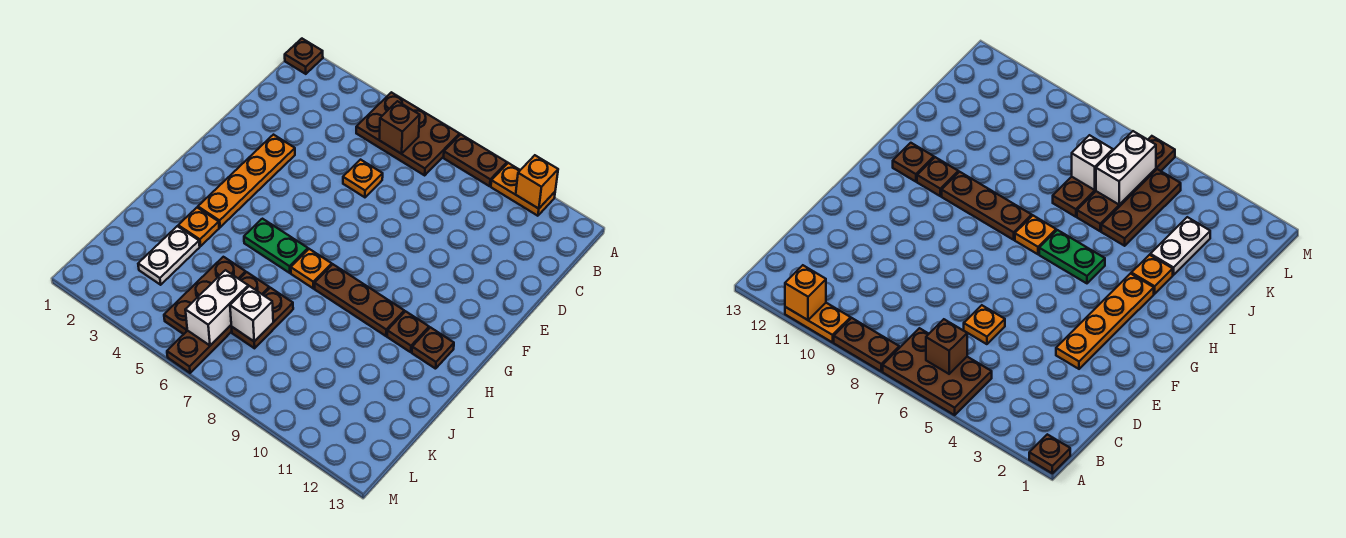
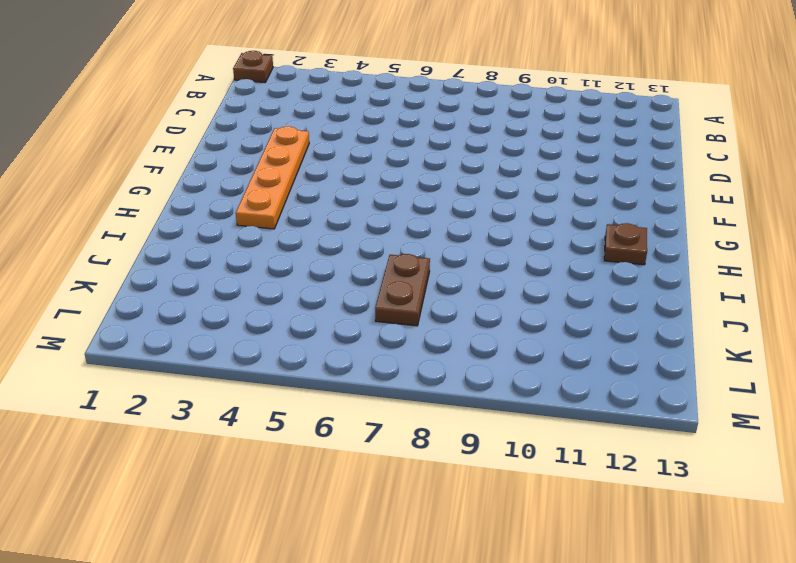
none -> brown 2x3 plate [356,92,460,175]
none -> brown 1x2 plate [444,134,507,186]
none -> orange 1x2 plate [491,163,555,216]

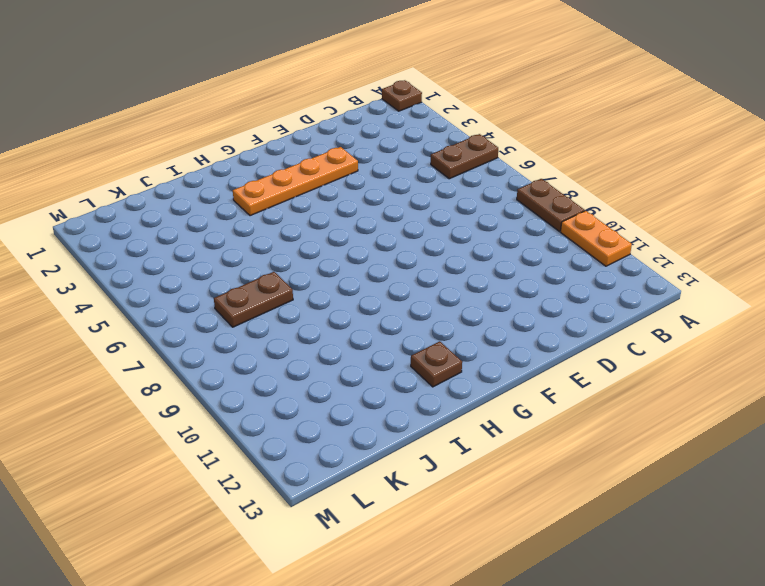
brown 1x2 plate [431,134,498,179] -> brown 2x3 plate [356,92,460,175]
none -> orange 1x1 plate [343,160,383,197]
none -> green 1x2 plate [244,219,308,273]
none -> orange 1x1 plate [291,249,332,289]

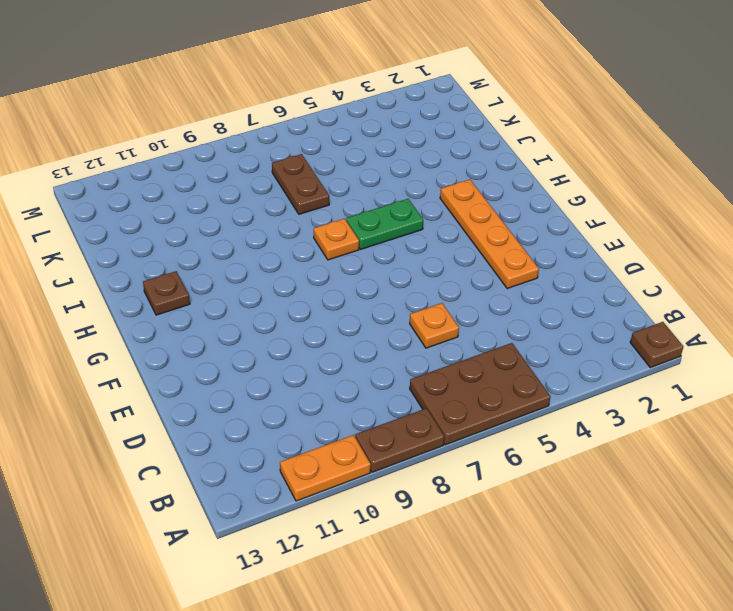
none -> brown 1x3 plate [315,264,404,336]
none -> brown 1x1 plate [387,311,429,352]
none -> orange 1x1 plate [178,208,219,246]

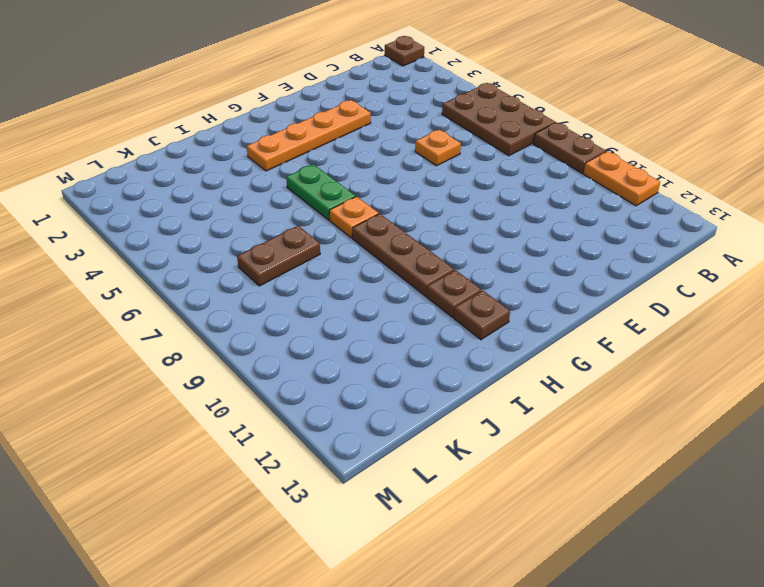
none -> orange 1x1 plate [178,208,219,246]
none -> white 1x2 plate [138,226,200,285]
none -> brown 1x3 plate [164,257,246,334]

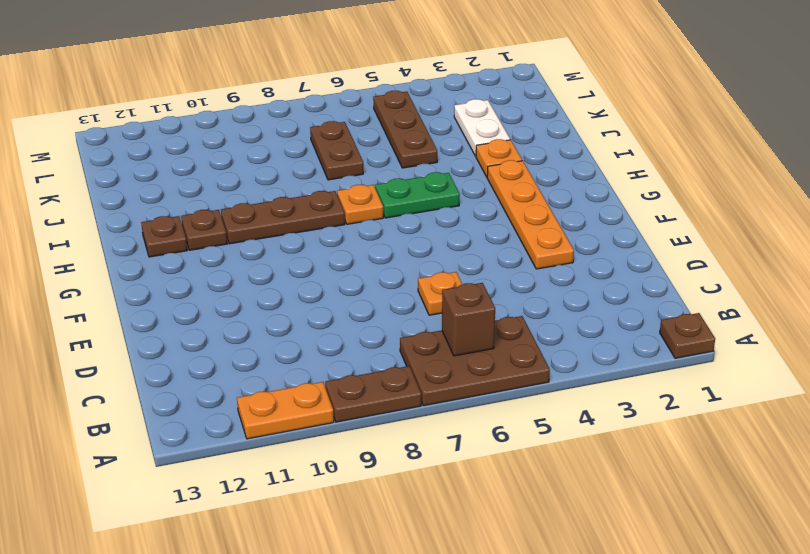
none -> brown 1x4 plate [167,272,269,373]
none -> orange 1x1 brick [516,155,558,209]
none -> white 1x2 brick [185,270,248,345]

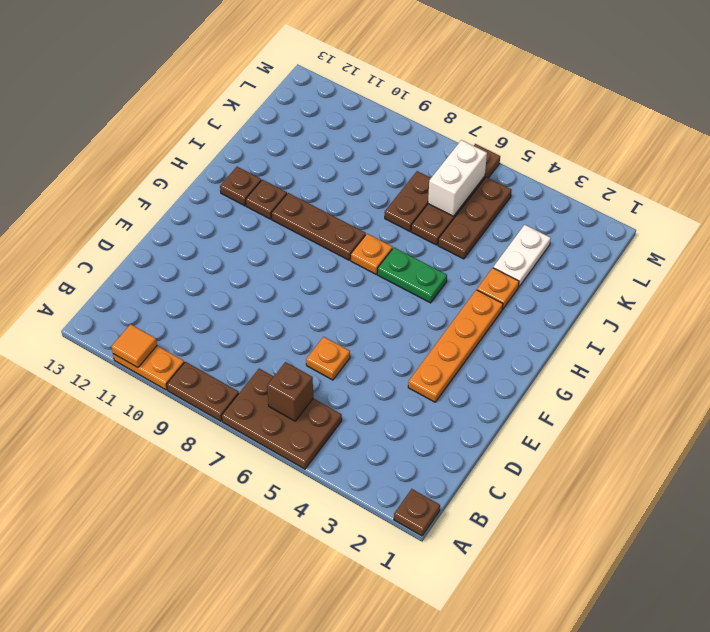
orange 1x1 tile [111,324,157,368] -> orange 1x1 brick [516,155,558,209]
none -> white 1x1 brick [230,286,273,341]

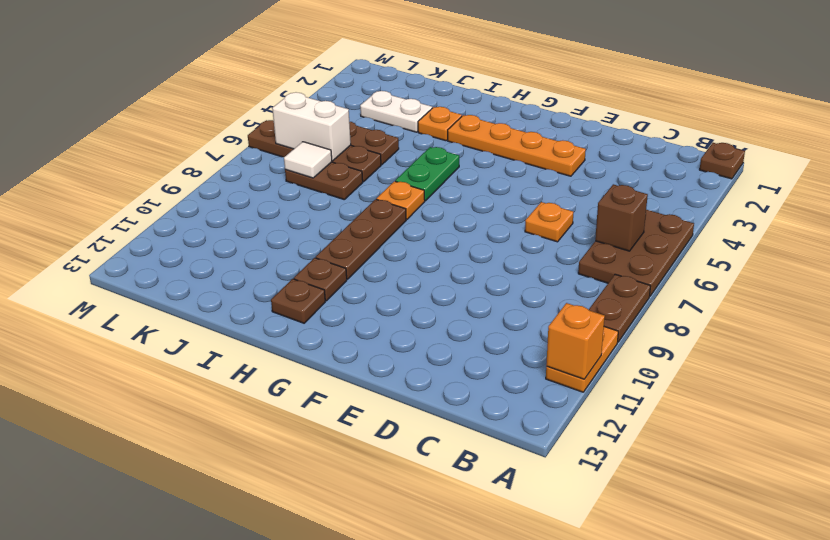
white 1x1 tile [284,142,332,178] -> white 1x1 brick [230,286,273,341]

